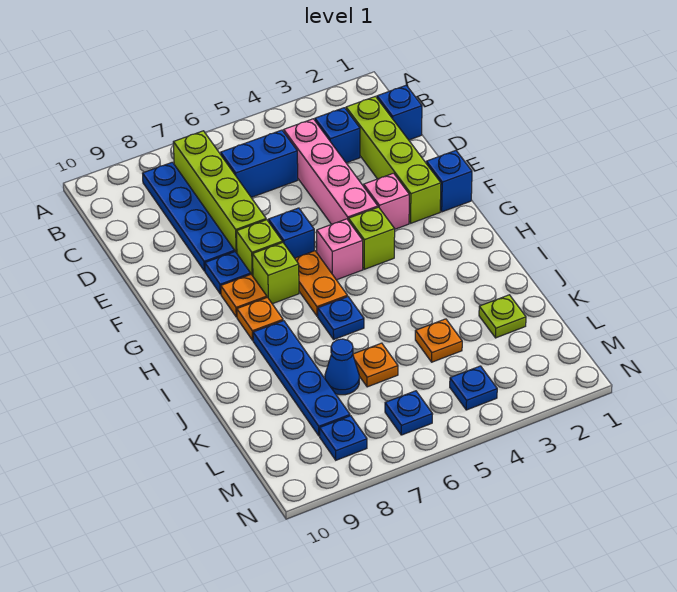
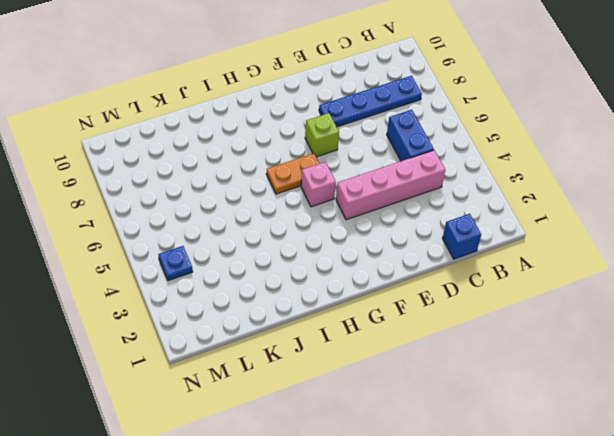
none -> lime 1x4 brick [173,131,266,253]
none -> lime 1x4 brick [346,96,441,223]
none -> blue 1x1 brick [315,108,360,163]

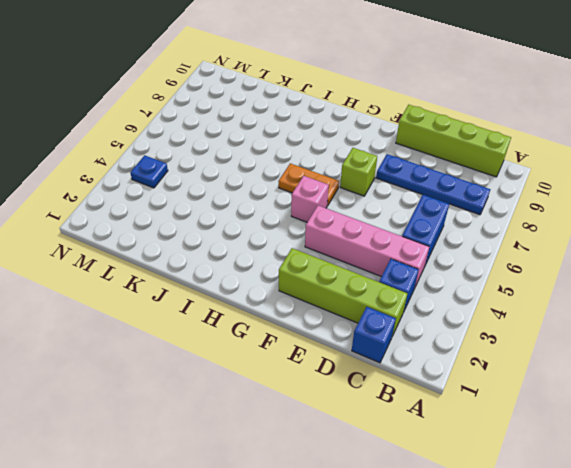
lime 1x4 brick [396,105,511,177] -> lime 1x4 brick moved to [173,131,266,253]
none -> blue 1x1 brick [426,151,472,212]
none -> pink 1x1 brick [364,173,409,229]
none -> blue 1x1 brick [268,208,314,258]

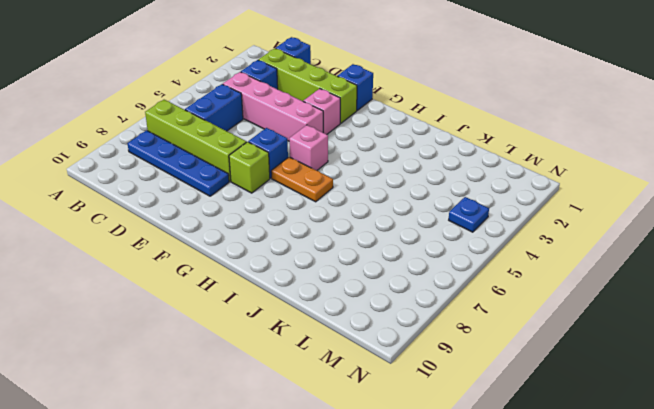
none -> blue 1x1 plate [205,252,251,294]
none -> lime 1x1 brick [349,207,395,269]
none -> lime 1x1 brick [253,242,299,304]

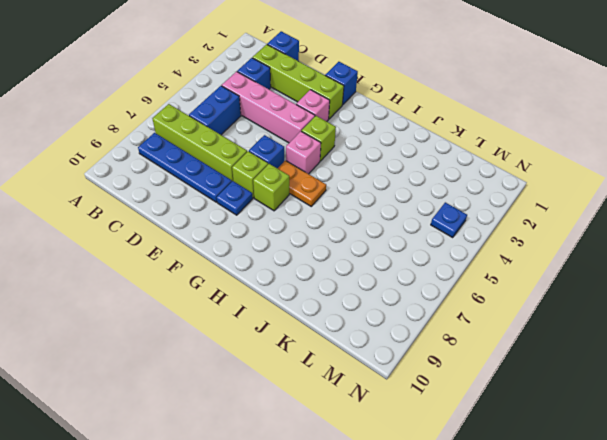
none -> orange 1x1 plate [221,275,267,317]
none -> orange 1x1 plate [237,297,283,340]
none -> blue 1x1 plate [318,297,364,339]

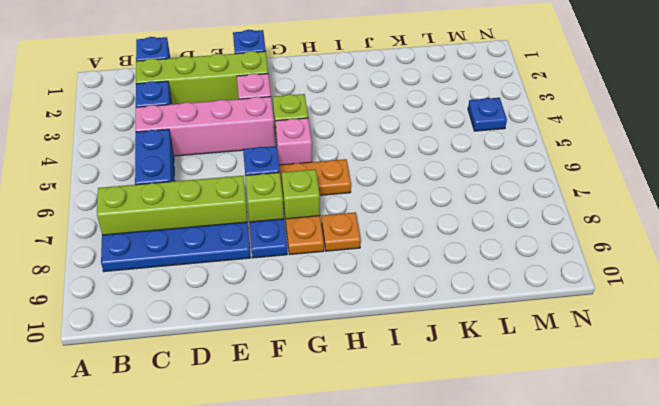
none -> blue 1x1 plate [318,297,364,339]
none -> blue 1x4 plate [253,321,350,436]
none -> lime 1x1 plate [479,295,526,338]

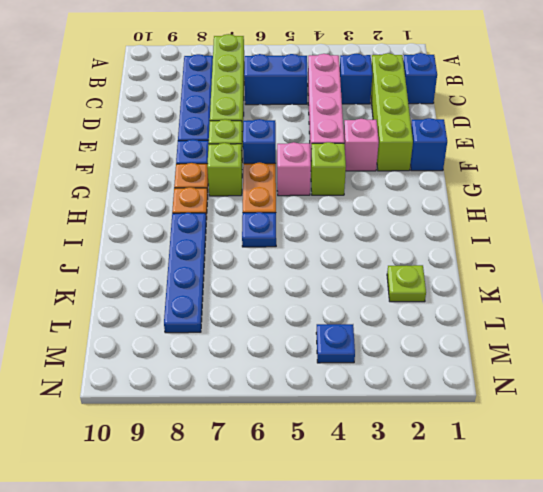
none -> orange 1x1 plate [415,319,462,362]
none -> orange 1x1 plate [353,343,398,387]
none -> blue 1x1 cone [325,339,359,395]

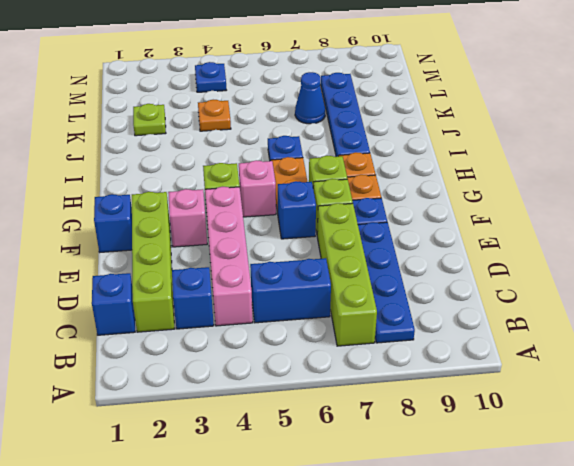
none -> orange 1x1 plate [353,343,398,387]
none -> blue 1x1 plate [385,391,433,435]
none -> blue 1x1 plate [320,416,367,460]

